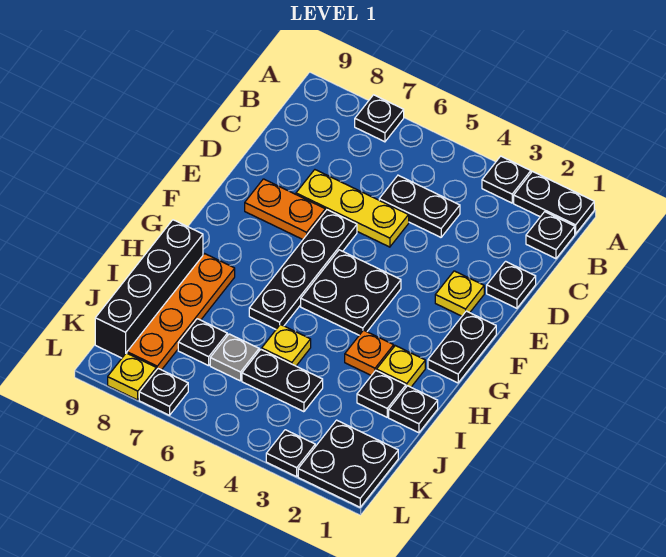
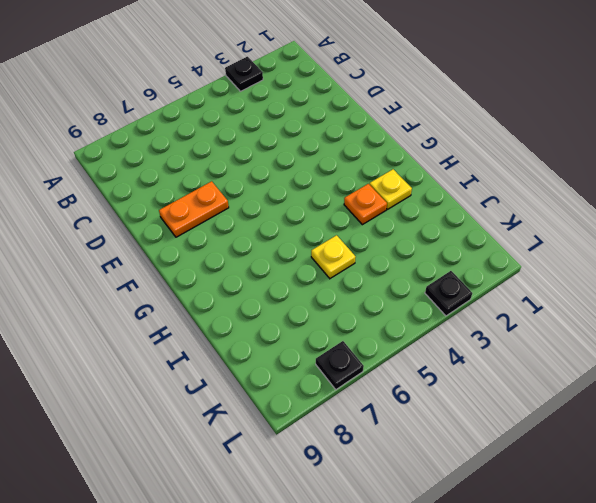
none -> black 1x2 plate [514,172,594,234]
none -> black 1x1 plate [355,95,404,142]
none -> black 1x1 plate [526,212,575,259]

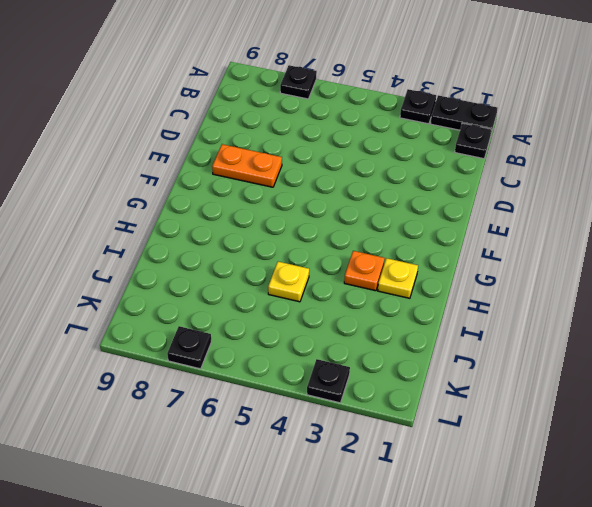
none -> black 1x2 plate [379,175,460,237]
none -> black 1x1 plate [487,261,536,308]
none -> yellow 1x3 plate [296,170,409,247]

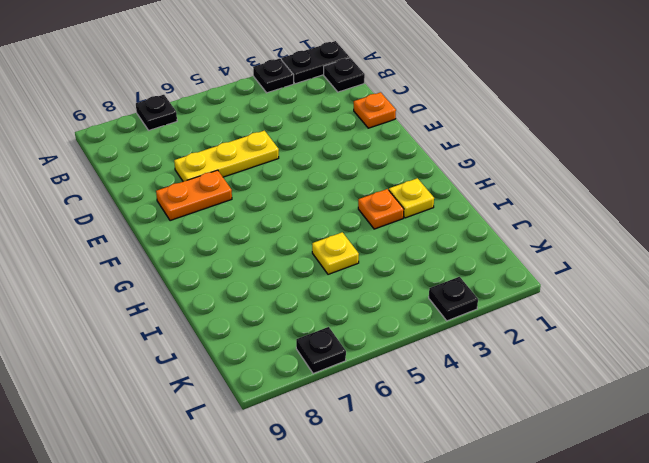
orange 1x1 plate [354,92,396,128] -> black 1x1 plate [487,261,536,308]
none -> black 1x2 plate [379,175,460,237]
none -> yellow 1x1 plate [435,271,484,316]
none -> black 1x4 plate [249,210,357,329]

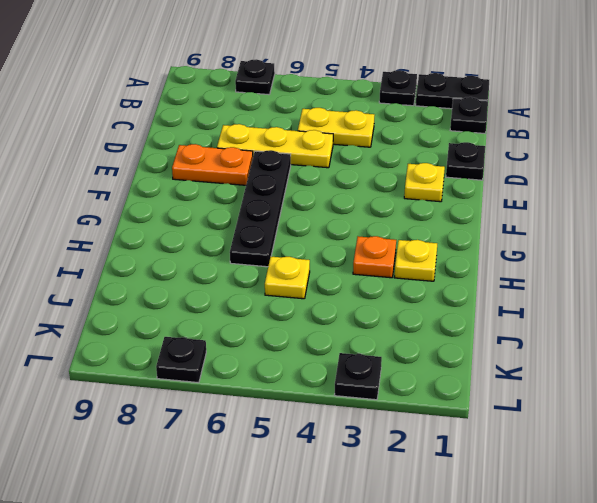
yellow 1x2 plate [298,108,374,147] -> black 1x2 plate [379,175,460,237]
none -> black 1x2 plate [428,311,496,383]
none -> black 2x2 plate [301,250,401,335]
none -> orange 1x4 plate [127,254,235,370]

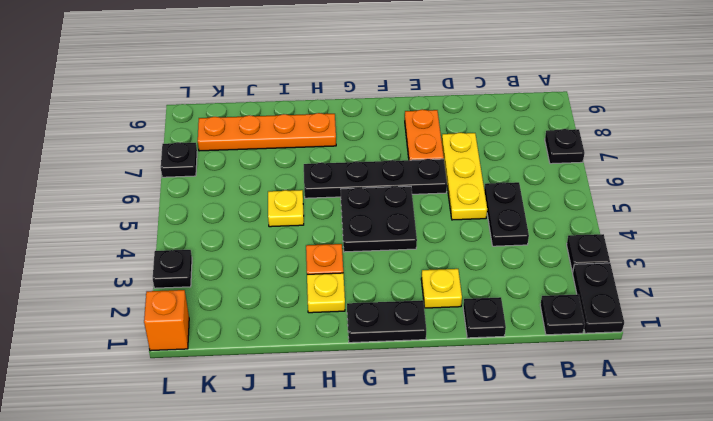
orange 1x1 brick [144,290,189,351] -> black 2x2 plate [298,420,398,507]
none -> black 1x4 brick [95,220,203,358]
none -> black 1x1 plate [389,386,438,433]
none -> black 1x1 plate [357,371,406,417]

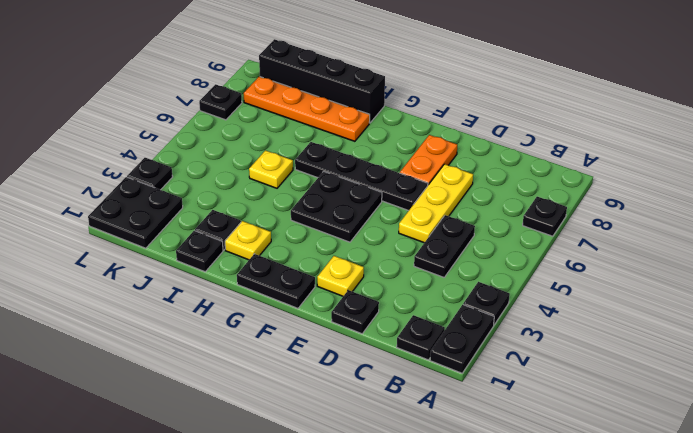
none -> orange 1x1 plate [345,330,394,376]
none -> black 1x2 plate [242,349,323,412]
none -> grey 1x1 plate [210,334,259,381]

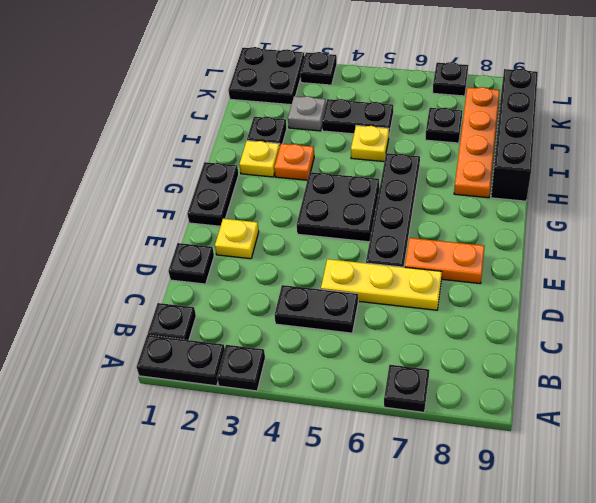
grey 1x1 plate [288,96,326,131] -> grey 1x1 plate moved to [210,334,259,381]
none -> black 1x1 plate [389,386,438,433]
none -> yellow 1x1 plate [108,353,156,400]

